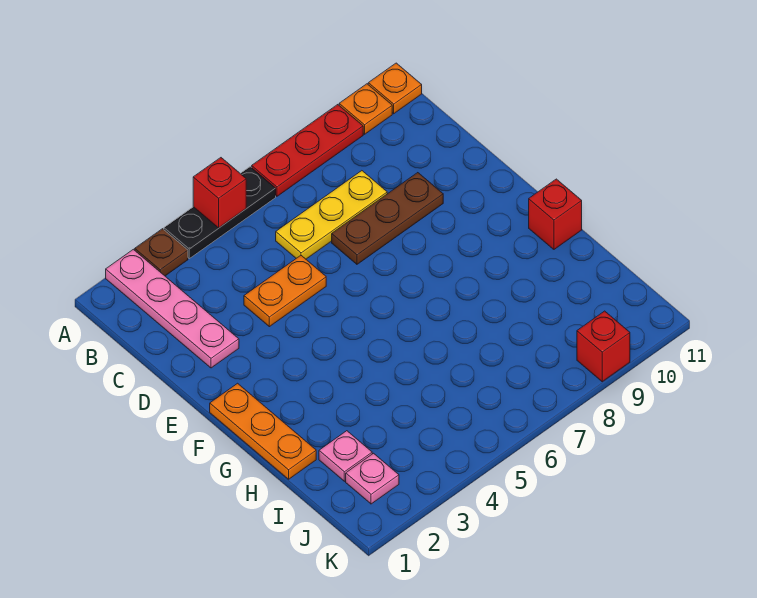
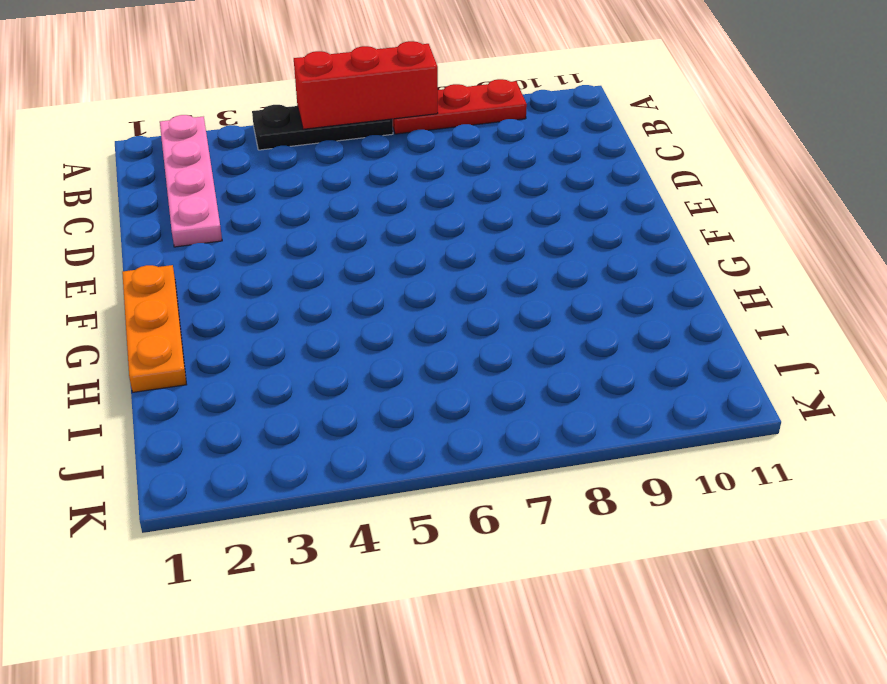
red 1x3 brick [294,41,438,129] -> red 1x1 brick [193,158,246,228]
none -> brown 1x1 plate [135,229,188,276]
none -> orange 1x1 plate [339,84,392,134]
none -> orange 1x1 plate [368,63,422,114]

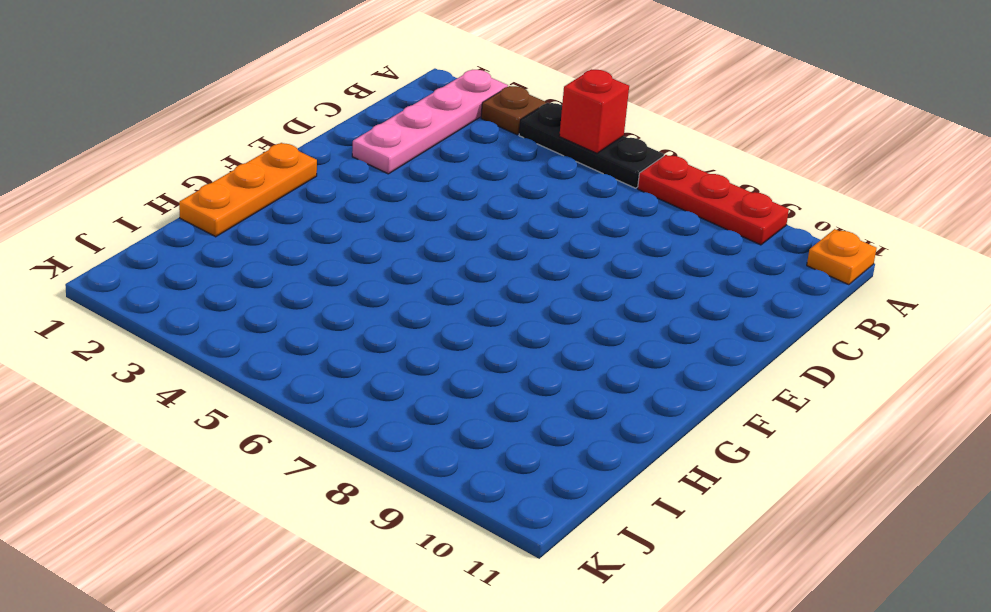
none -> orange 1x1 plate [339,84,392,134]
none -> yellow 1x3 plate [276,171,387,259]
none -> orange 1x2 plate [244,256,326,327]

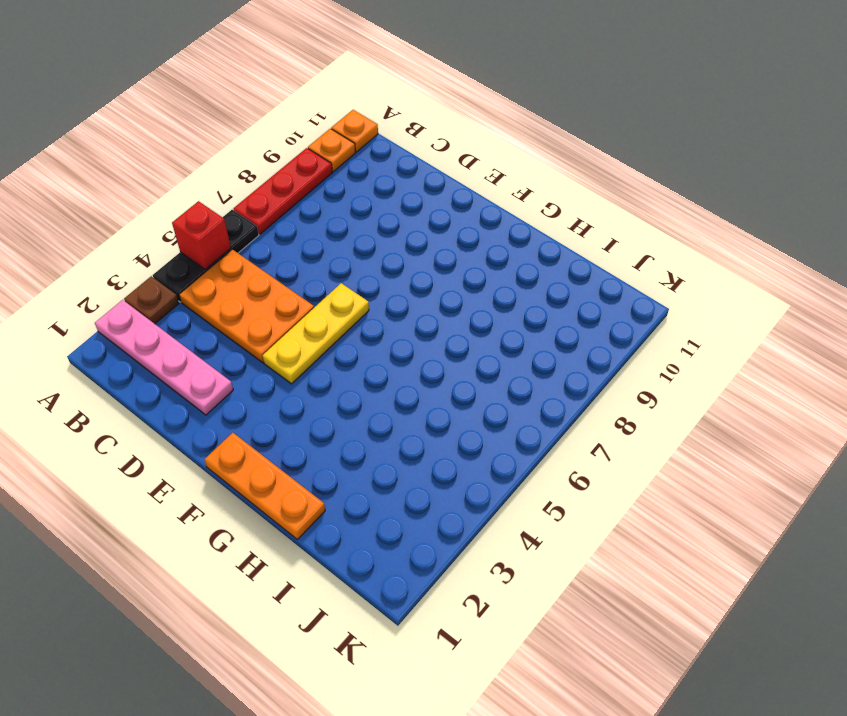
orange 2x3 plate [179,249,314,363] -> orange 1x2 plate [244,256,326,327]
yellow 1x3 plate [263,283,369,384] -> yellow 1x3 plate moved to [276,171,387,259]
none -> brown 1x3 plate [332,173,443,264]
none -> red 1x1 brick [529,179,582,249]
none -> pink 1x1 plate [319,431,372,481]

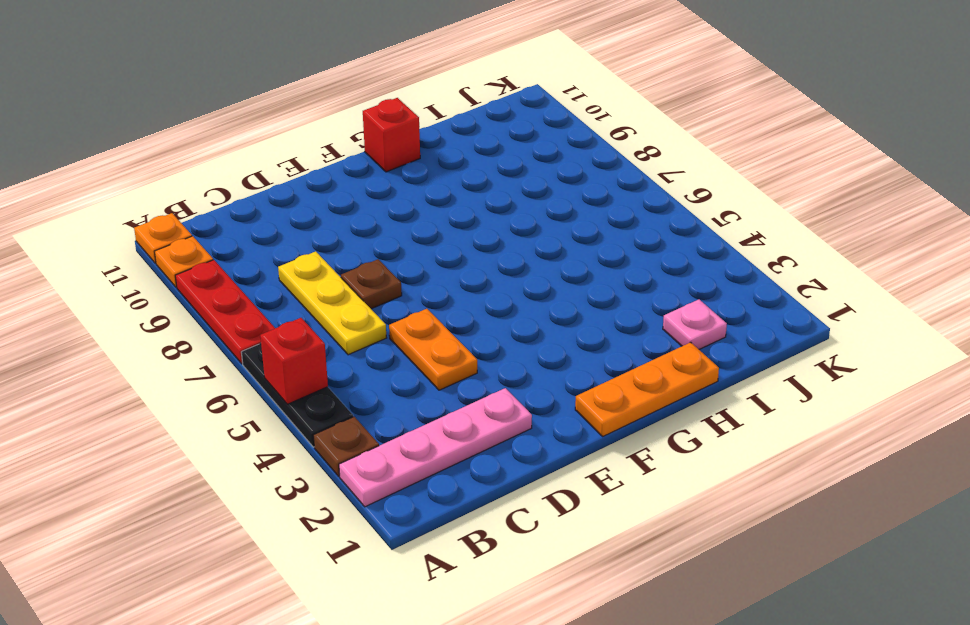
brown 1x1 plate [341,259,402,309] -> brown 1x3 plate [332,173,443,264]
none -> pink 1x1 plate [346,453,399,504]
none -> red 1x1 brick [577,311,630,382]

